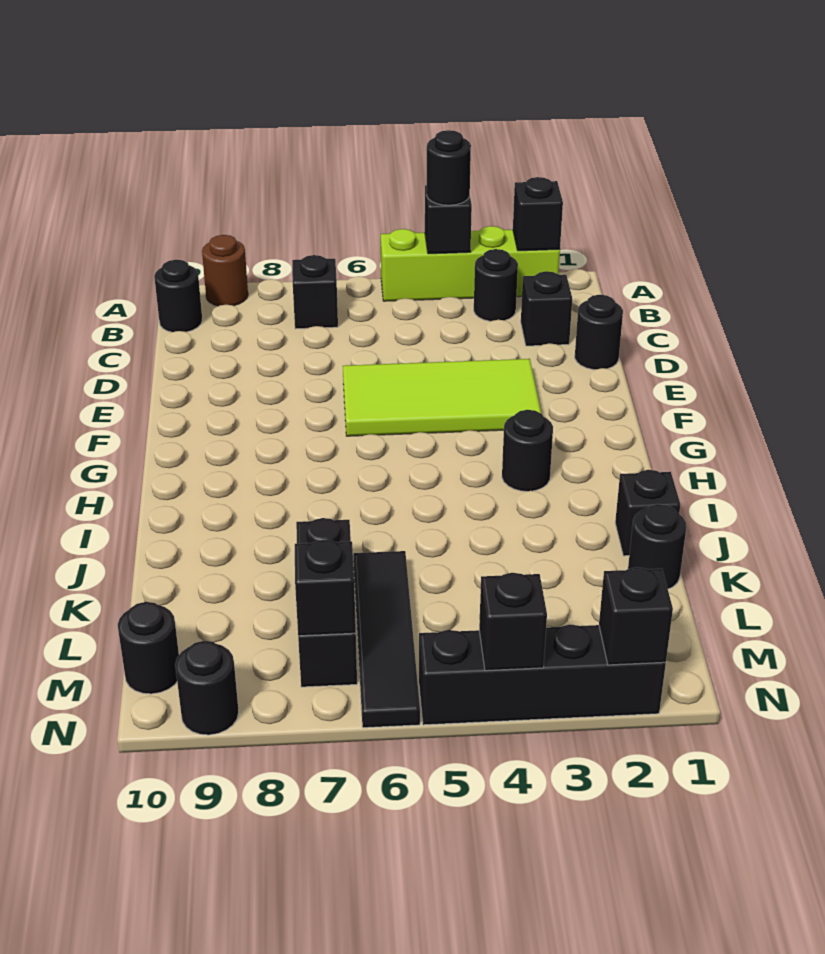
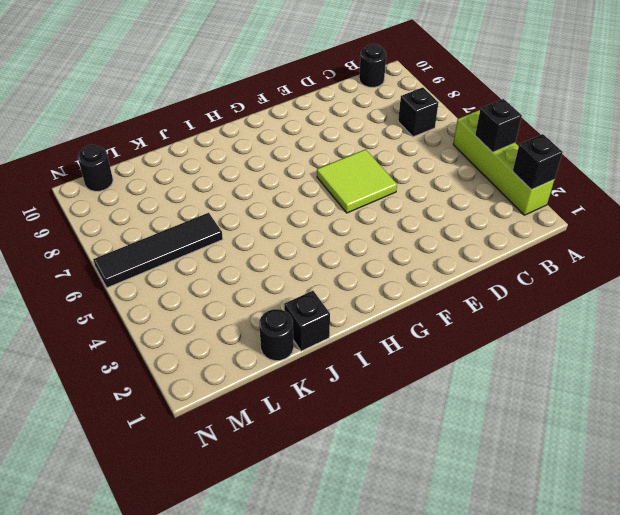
lime 2x2 tile [317,149,397,213] -> lime 2x4 tile [343,359,541,436]
none -> brown 1x1 round brick [202,235,248,306]
none -> black 1x1 round brick [474,249,518,321]
none -> black 1x1 brick [521,271,572,346]

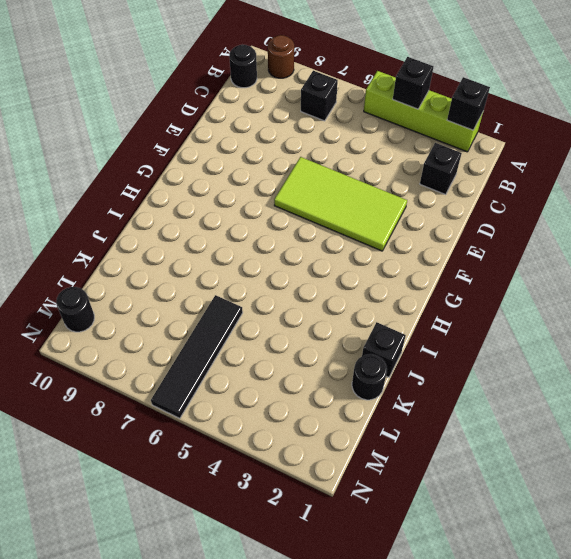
none -> black 1x1 round brick [474,249,518,321]
none -> black 1x1 round brick [575,295,623,370]
none -> black 1x1 round brick [502,410,553,491]

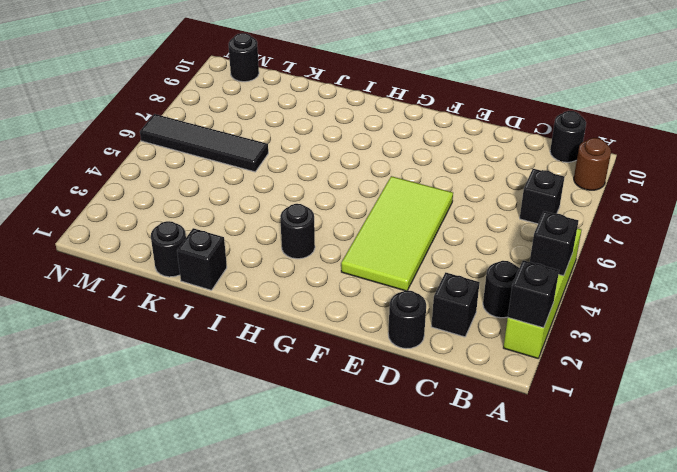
none -> black 1x3 brick [296,518,357,687]
none -> black 1x4 brick [419,625,666,725]
none -> black 1x1 round brick [175,641,239,735]

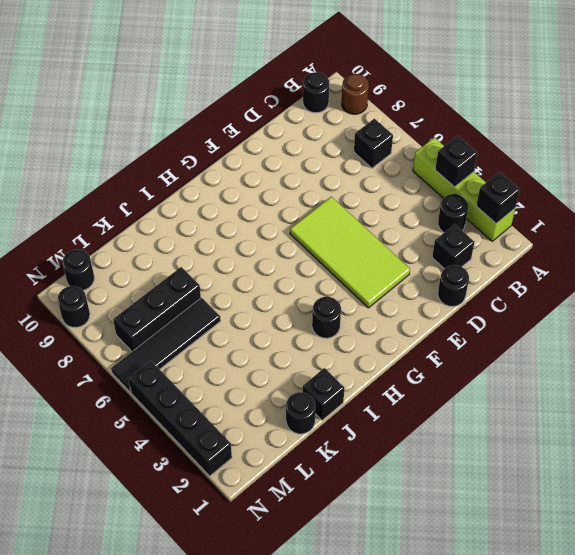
none -> black 1x1 brick [295,540,356,636]
none -> black 1x1 brick [599,567,673,665]
none -> black 1x1 brick [479,573,547,671]

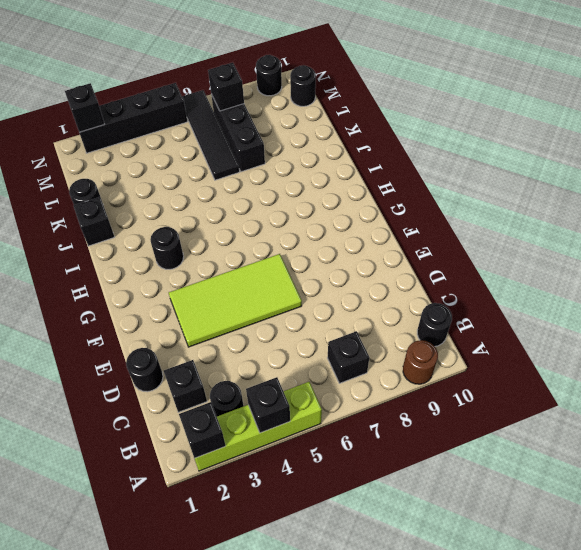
none -> black 1x1 brick [479,573,547,671]
none -> black 1x1 round brick [426,130,471,205]

